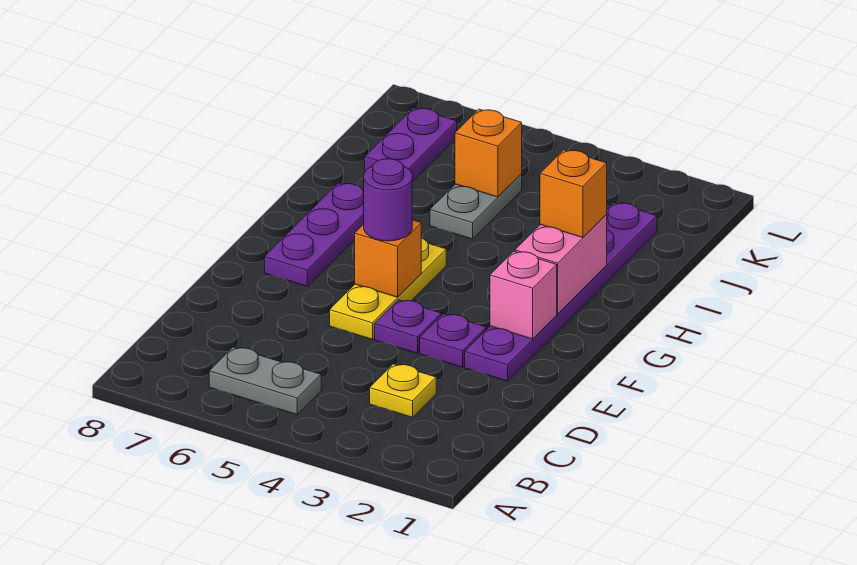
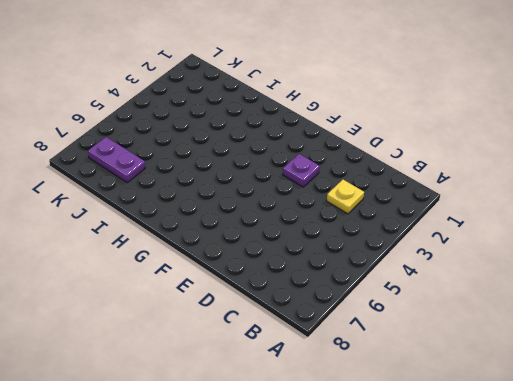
none -> grey 1x2 plate [209,347,321,414]
none -> purple 1x6 plate [465,203,657,381]
none -> purple 1x1 plate [375,300,441,353]

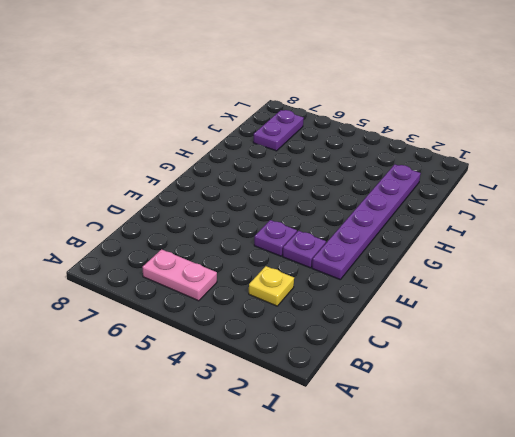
pink 1x2 plate [142,249,217,301] -> grey 1x2 plate [209,347,321,414]
none -> yellow 1x3 plate [330,238,446,339]
none -> purple 1x3 plate [265,183,364,286]
none -> grey 1x2 plate [430,174,522,239]

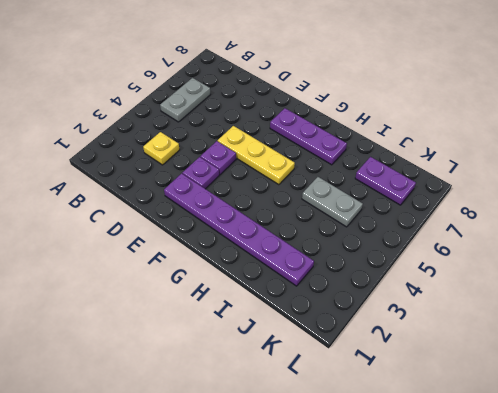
none -> pink 1x1 brick [490,251,557,339]
none -> orange 1x1 brick [355,220,421,297]
none -> pink 1x2 brick [515,215,607,314]

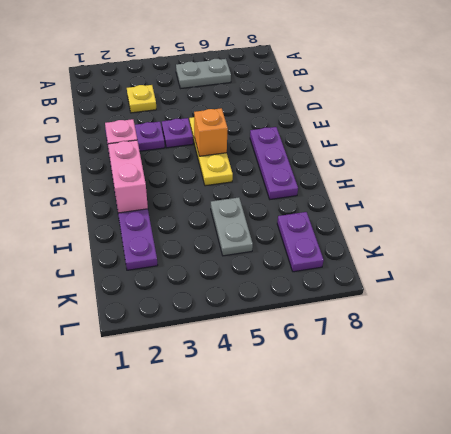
none -> orange 1x1 brick [455,109,522,197]
none -> purple 1x1 round brick [364,159,412,241]
none -> orange 1x1 brick [540,150,607,238]

